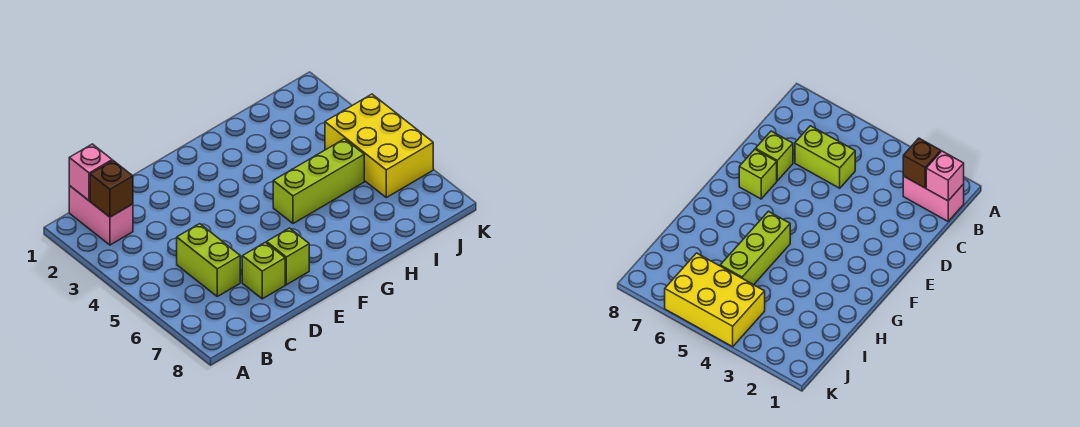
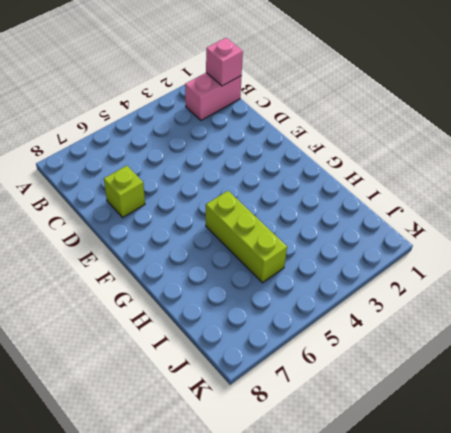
none -> lime 1x2 brick [177,224,240,296]
none -> lime 1x1 brick [267,228,309,285]

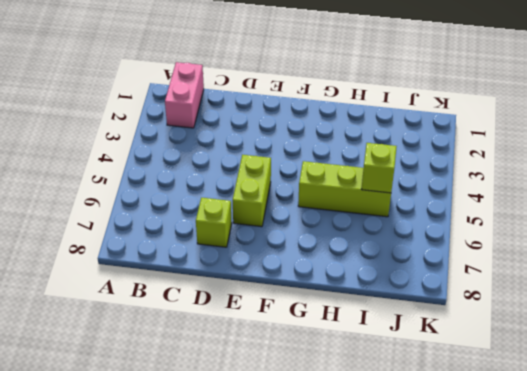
lime 1x2 brick [233,155,271,227] -> lime 1x2 brick moved to [177,224,240,296]
lime 1x1 brick [362,143,397,193] -> lime 1x1 brick moved to [267,228,309,285]
none -> yellow 2x3 brick [325,94,433,198]
none -> pink 1x1 brick [69,144,112,201]

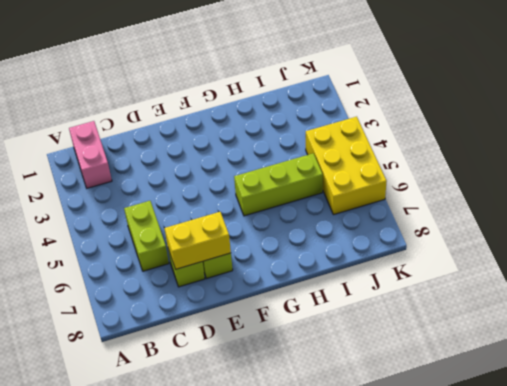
yellow 1x2 brick [164,212,231,269] -> none
none -> pink 1x1 brick [69,144,112,201]
none -> brown 1x1 brick [90,161,133,217]

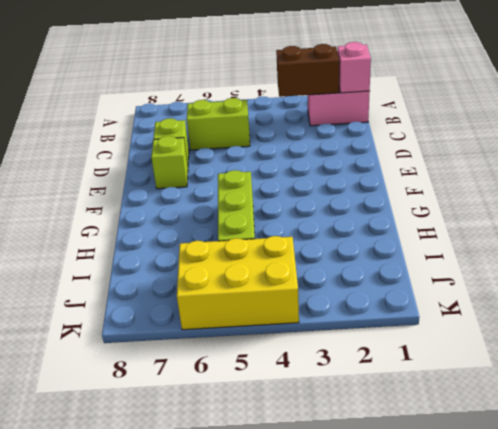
brown 1x2 brick [276,44,339,97] -> brown 1x1 brick [90,161,133,217]

